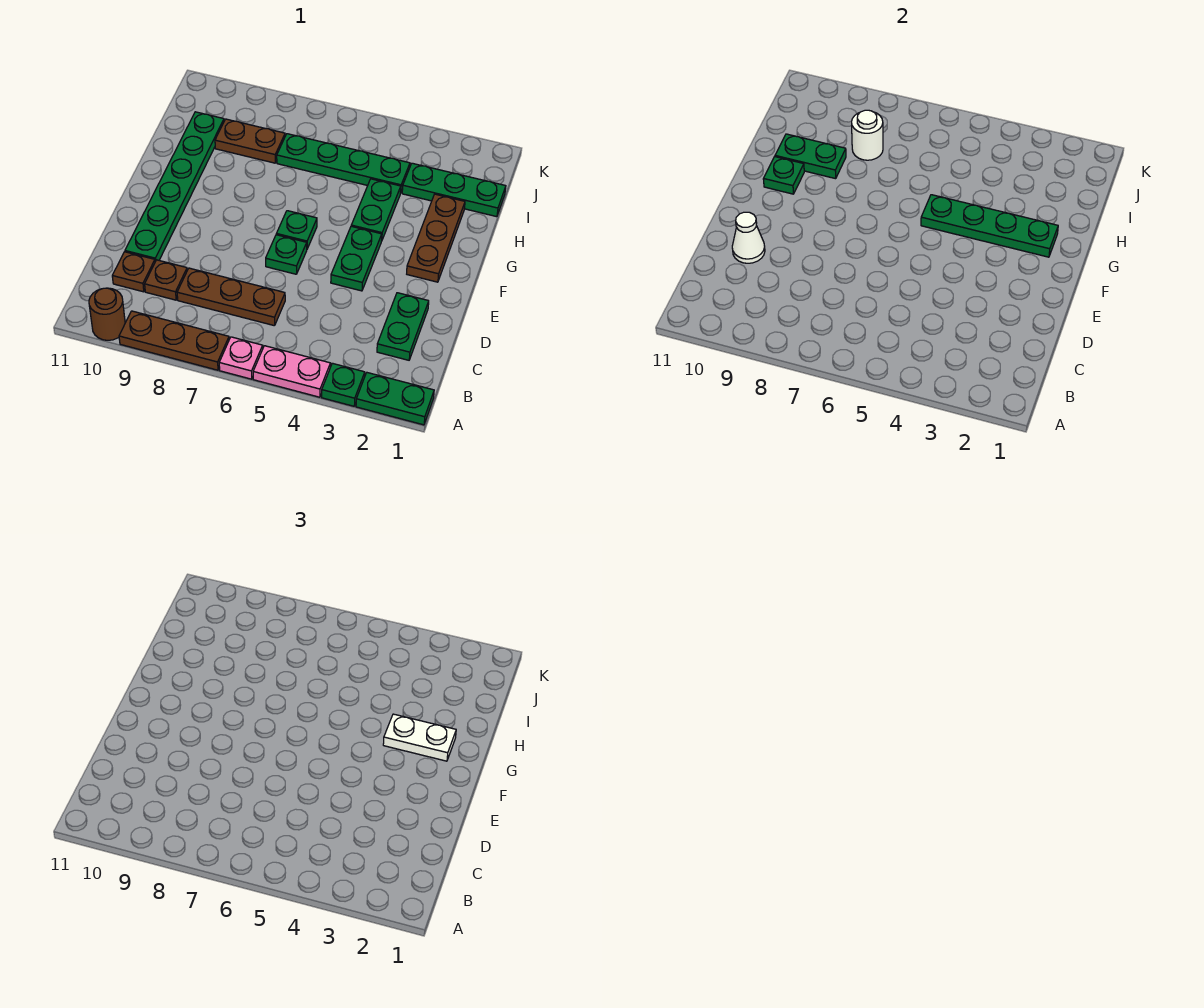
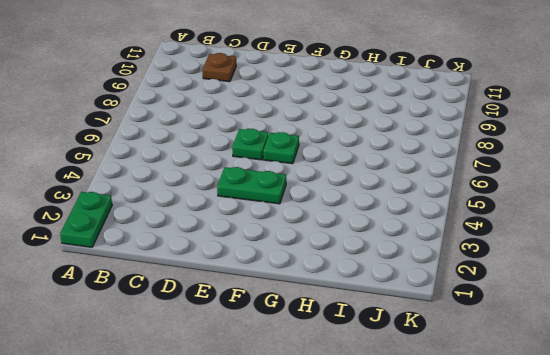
none -> green 1x1 plate [322,363,365,406]
none -> pink 1x2 plate [253,346,330,397]
none -> pink 1x1 plate [219,337,263,379]

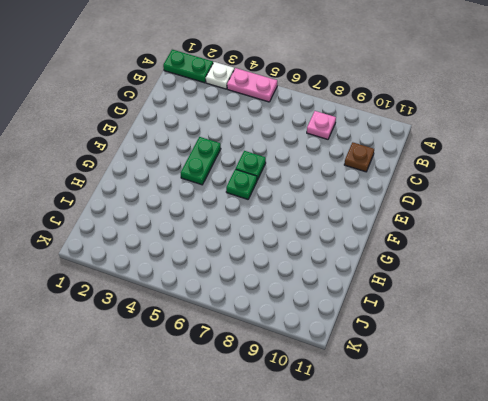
white 1x1 plate [206,62,234,89] -> green 1x1 plate [322,363,365,406]
pink 1x1 plate [307,111,336,139] -> pink 1x1 plate moved to [219,337,263,379]
none -> brown 1x3 plate [119,311,229,370]
none -> brown 1x1 round brick [89,288,125,340]
none -> green 1x2 plate [377,293,429,360]

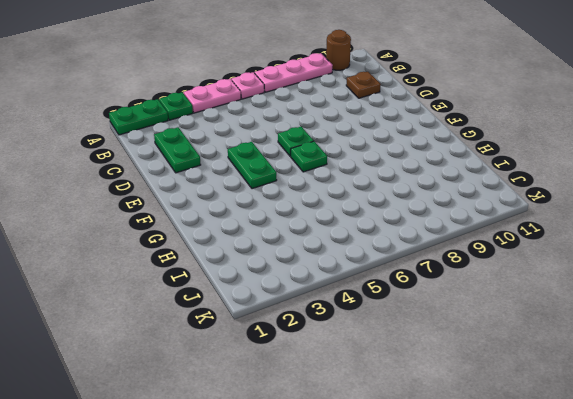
pink 1x3 plate [255,53,333,92] -> brown 1x3 plate [119,311,229,370]
none -> brown 1x3 plate [177,268,285,326]
none -> brown 1x1 plate [145,260,187,300]
none -> green 1x6 plate [125,112,224,262]

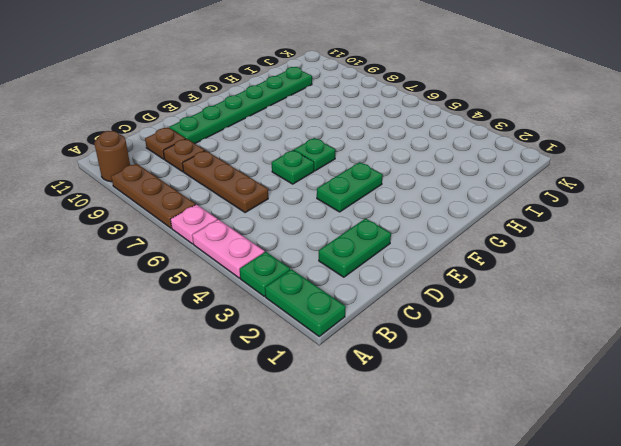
none -> brown 1x3 plate [407,194,465,282]
none -> green 1x2 plate [351,179,401,241]
none -> green 1x3 plate [402,163,506,217]

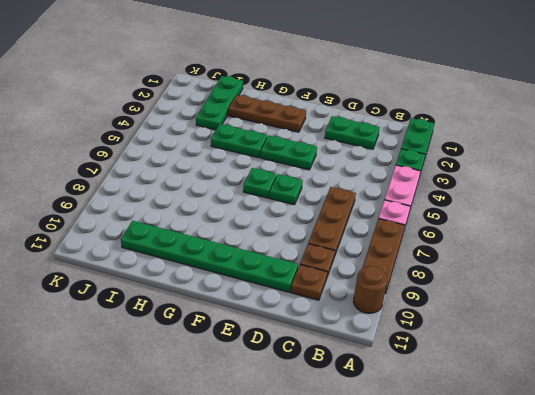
none -> green 1x4 plate [277,134,410,193]
none -> brown 1x2 plate [215,119,285,163]
none -> white 1x1 cone [732,212,765,263]

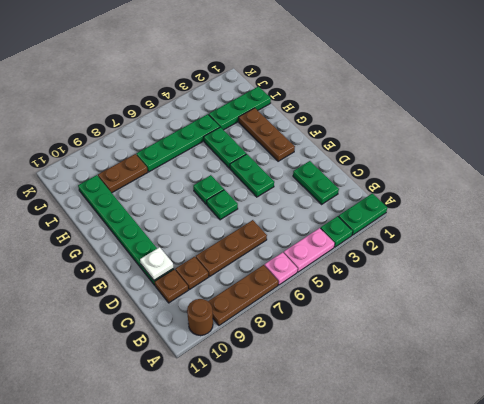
white 1x1 plate [140,247,174,280] -> white 1x1 cone [732,212,765,263]
none -> green 1x4 plate [921,195,1058,257]
none -> green 1x1 plate [763,157,804,194]
none -> green 1x2 plate [775,134,846,179]

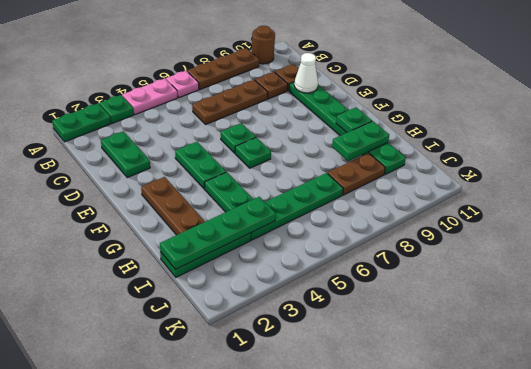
green 1x4 plate [160,197,276,270] -> green 1x4 plate moved to [921,195,1058,257]
none -> white 1x1 round brick [852,110,883,160]
none -> white 1x2 plate [383,714,456,761]

